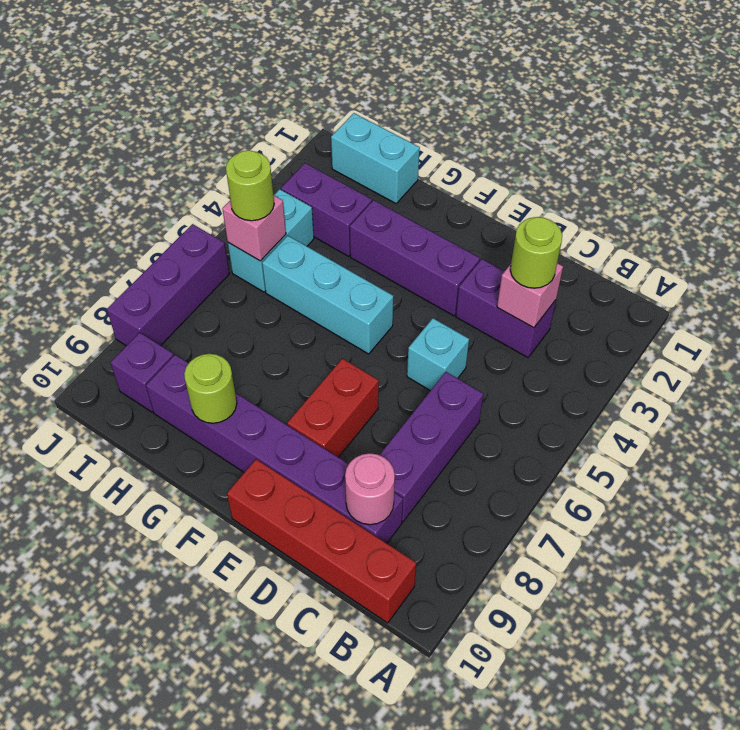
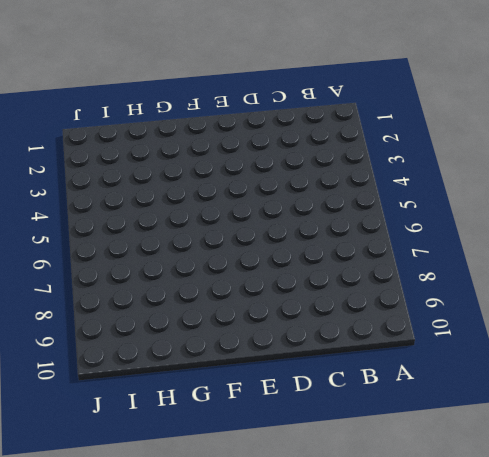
none -> red 1x4 brick [227,459,416,623]
none -> purple 1x2 brick [456,259,556,358]
none -> purple 1x3 brick [380,372,483,522]

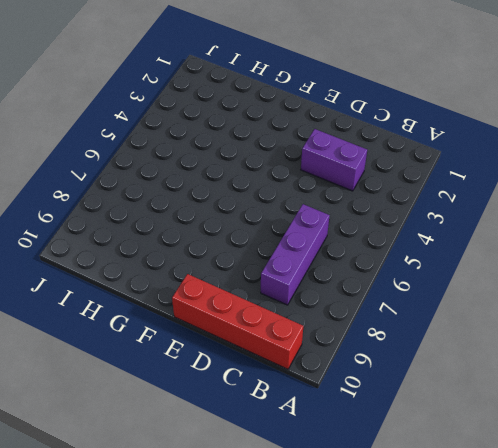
none -> purple 1x6 brick [146,355,403,543]
none -> cyan 1x1 brick [407,318,469,391]
none -> purple 1x3 brick [350,200,480,316]

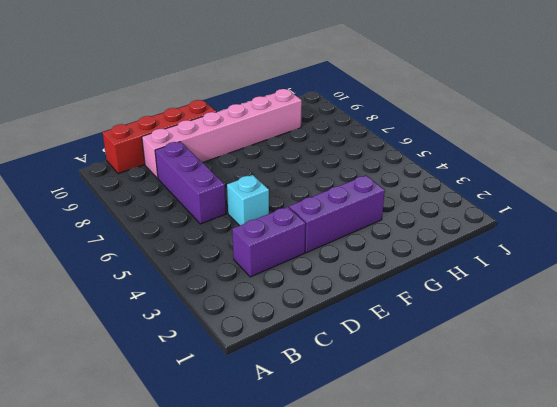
pink 1x6 brick [142,89,302,178] -> purple 1x6 brick [146,355,403,543]
none -> red 1x2 brick [287,359,379,457]
none -> cyan 1x3 brick [262,236,393,354]
none -> cyan 1x2 brick [331,113,420,203]

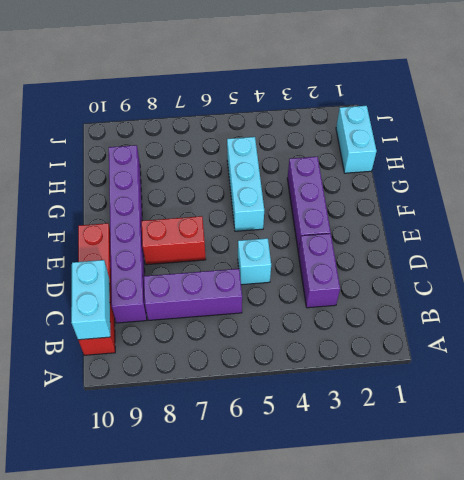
cyan 1x2 brick [71,260,110,340] -> cyan 1x2 brick turned to [228,189,314,292]
none -> purple 1x2 brick [281,163,372,256]
none -> purple 1x1 brick [111,332,174,412]
none -> purple 1x3 brick [107,224,230,346]

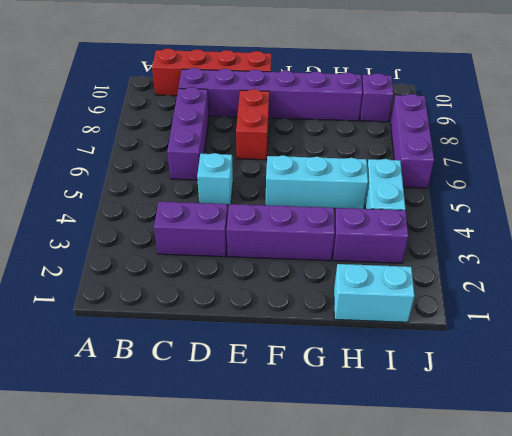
none -> pink 1x1 brick [497,263,563,328]
none -> pink 1x1 round brick [345,453,395,525]
none -> lime 1x1 round brick [184,354,237,423]

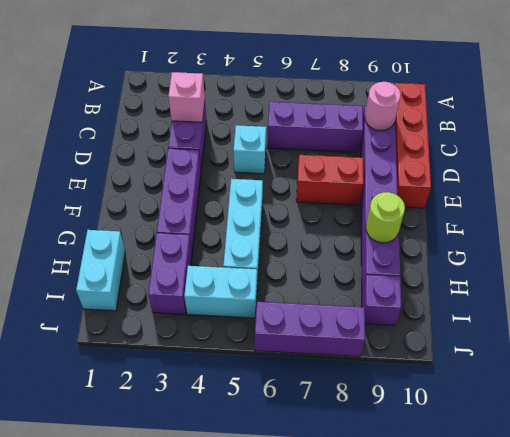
none -> pink 1x1 brick [222,195,286,261]
none -> lime 1x1 round brick [510,217,562,288]
none -> lime 1x1 round brick [226,150,274,221]

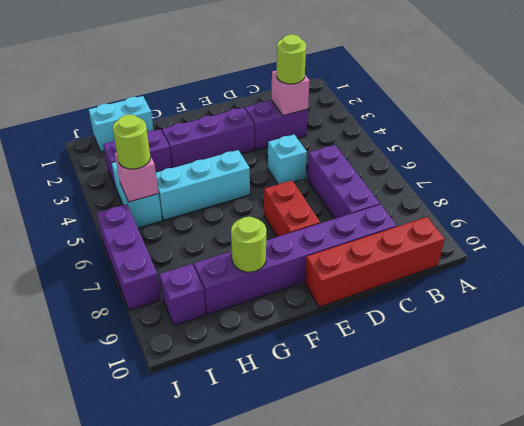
none -> pink 1x1 round brick [345,453,395,525]

